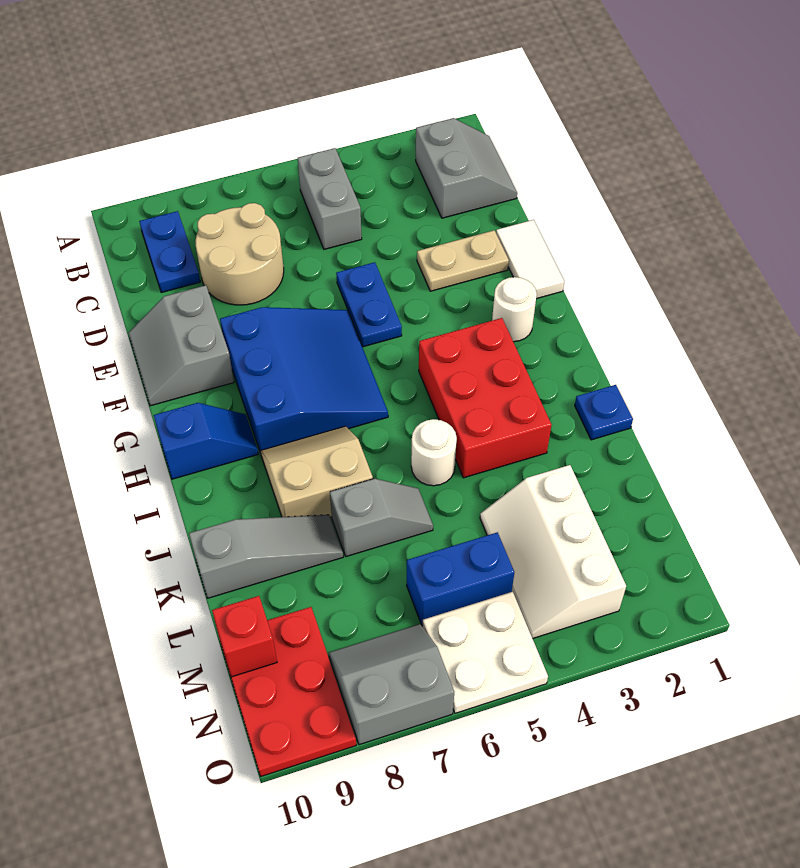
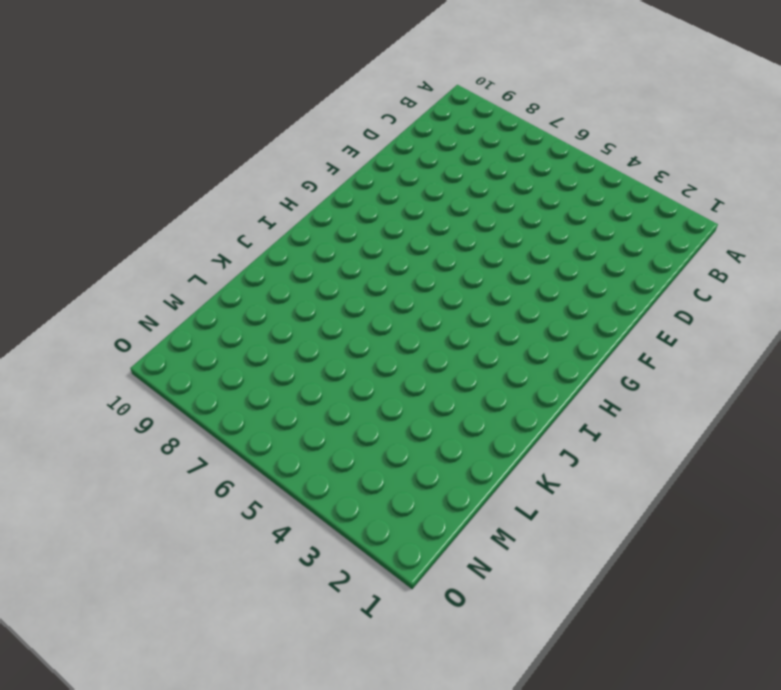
none -> grey 2x2 slope [416,118,517,218]
none -> grey 1x2 brick [298,148,362,249]
none -> blue 1x2 plate [139,211,200,293]

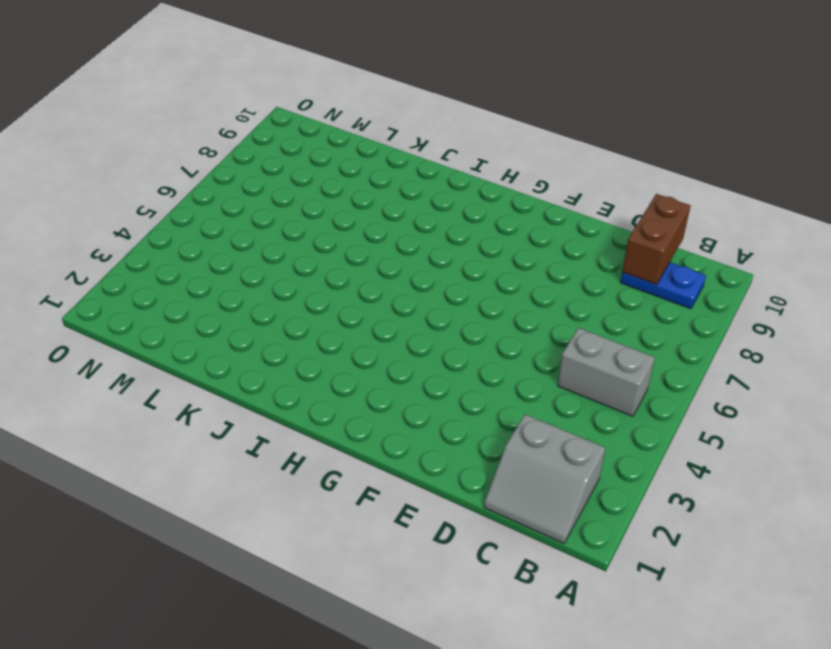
brown 1x2 brick [622,194,690,285] -> none
none -> tan 2x2 round brick [195,203,284,305]
none -> white 1x2 tile [496,220,564,299]
none -> tan 1x2 plate [417,230,509,291]

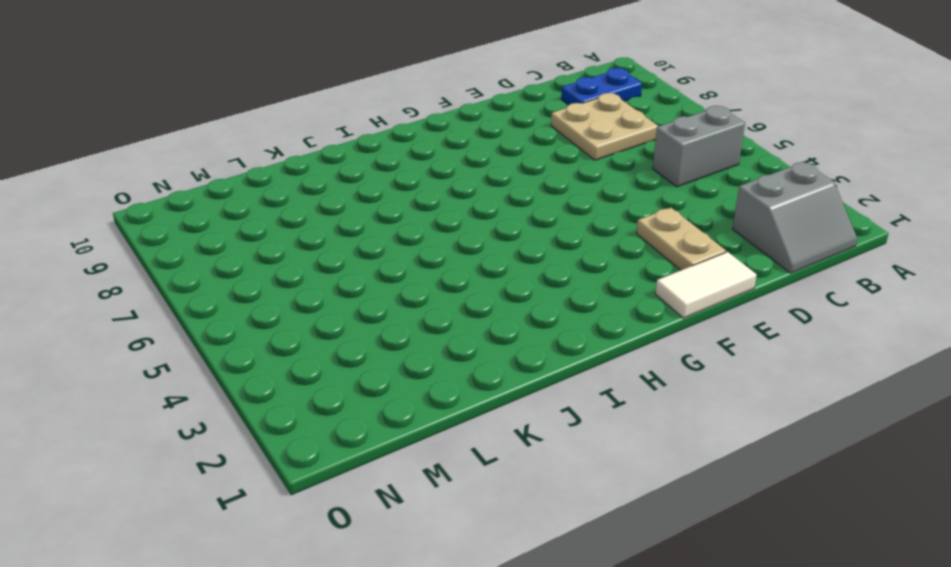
tan 2x2 plate [551,93,658,160] -> tan 2x2 round brick [195,203,284,305]
none -> blue 1x2 plate [336,262,402,347]
none -> grey 2x2 slope [129,285,234,406]
none -> blue 3x3 slope [220,307,388,453]

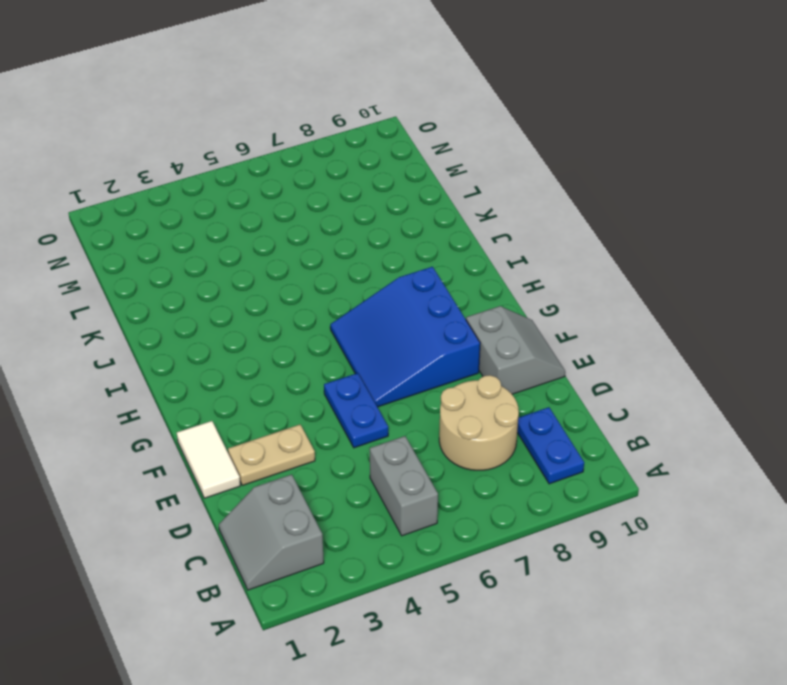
none -> white 1x1 round brick [492,277,537,342]
none -> red 2x3 brick [419,318,551,478]
none -> blue 1x2 slope [154,403,258,479]

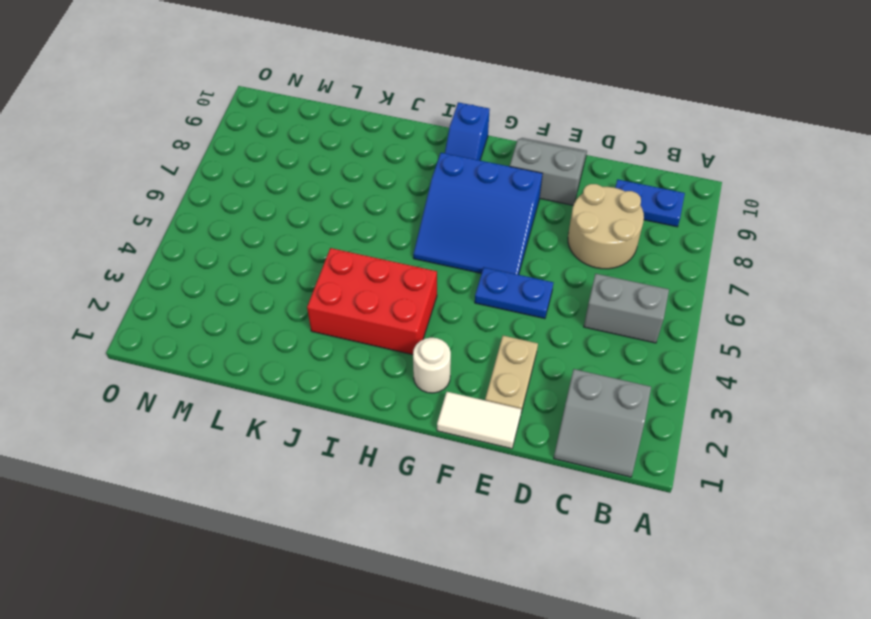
none -> tan 2x2 slope [261,426,373,517]
none -> blue 1x1 plate [575,385,633,440]
none -> white 1x1 round brick [411,419,457,486]

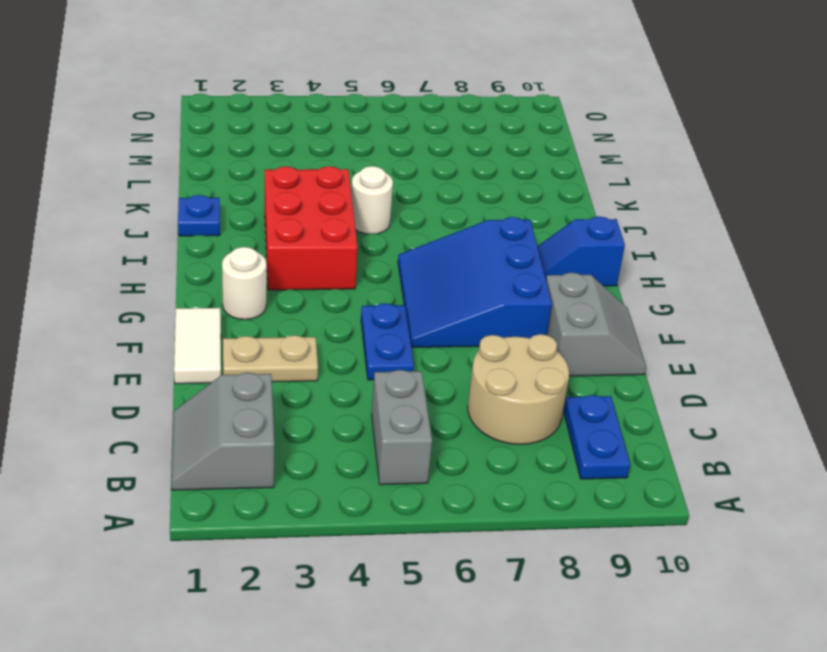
none -> tan 2x2 slope [261,426,373,517]
none -> grey 1x2 slope [330,479,433,556]
none -> grey 1x3 slope [189,515,343,598]

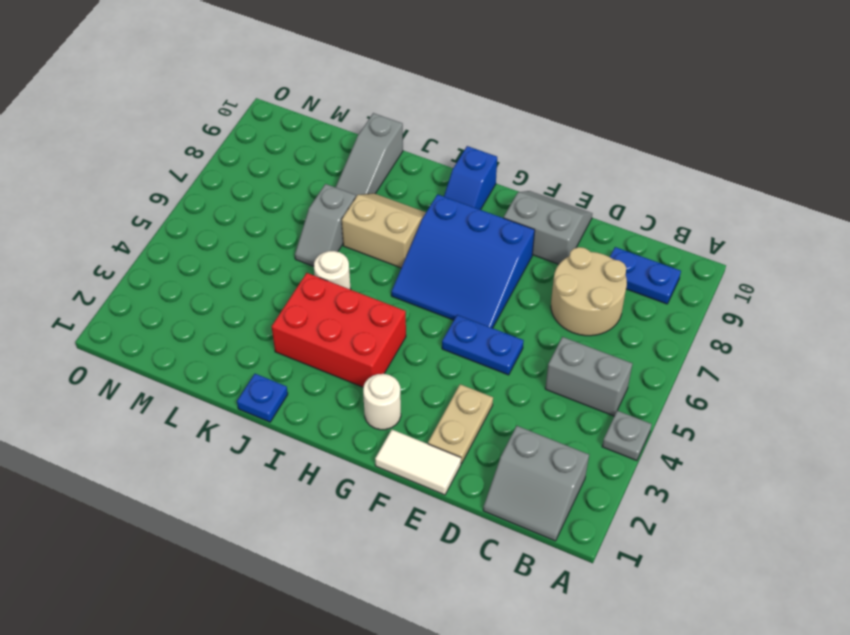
grey 1x1 plate [602,411,652,461] -> none
tan 2x2 slope [342,193,426,268] -> tan 2x2 slope turned to [261,426,373,517]
none -> white 2x3 slope [480,465,626,639]
none -> blue 1x2 brick [407,532,514,625]
none -> red 2x3 plate [221,607,356,776]

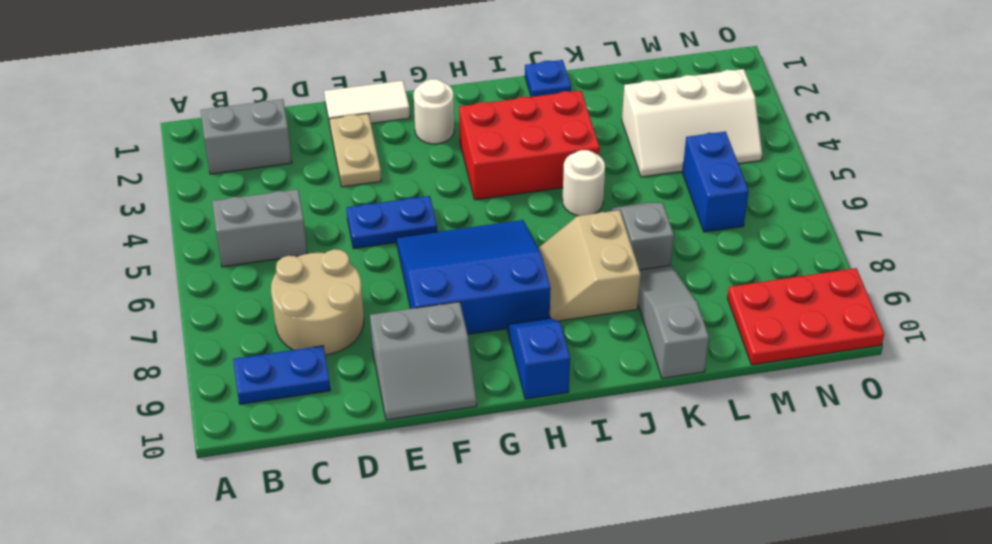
none -> white 2x2 plate [422,592,548,713]
none -> grey 2x2 slope [329,624,454,745]
none -> red 1x1 brick [212,596,277,677]

